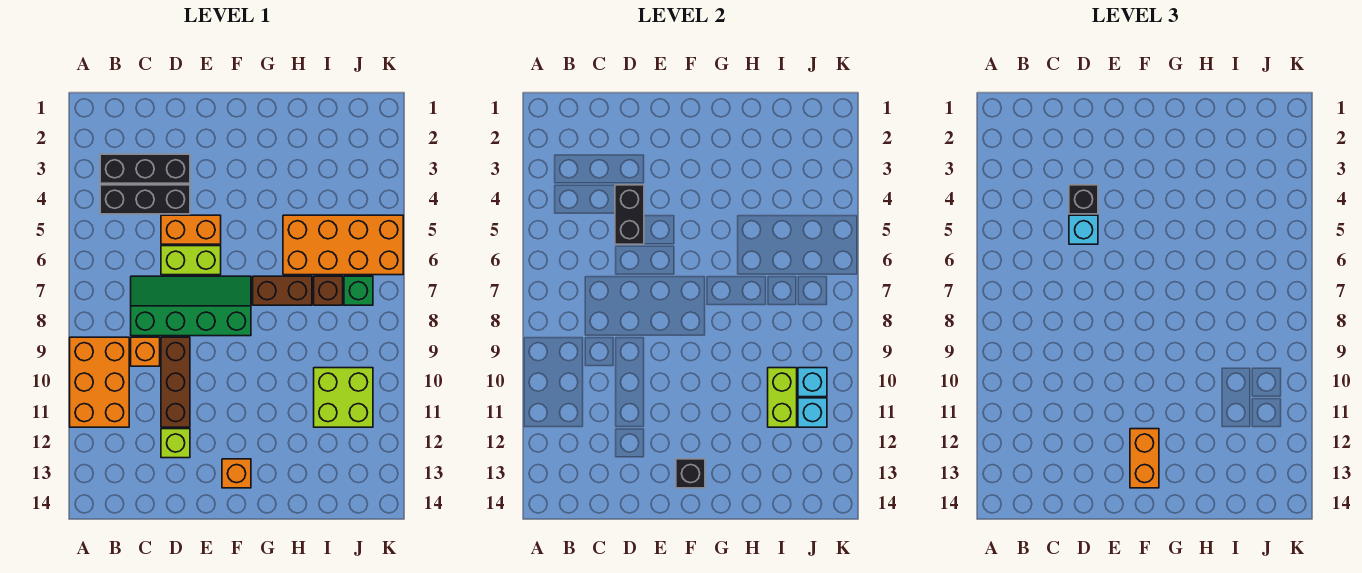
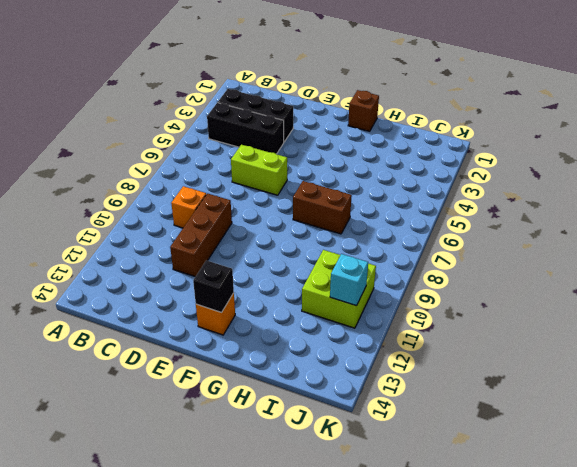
brown 1x1 brick [348,90,379,131] -> brown 1x1 brick moved to [314,276,343,305]
none -> orange 2x3 brick [70,337,129,427]
none -> green 2x4 slope [131,276,251,336]
none -> orange 1x2 brick [161,215,221,244]

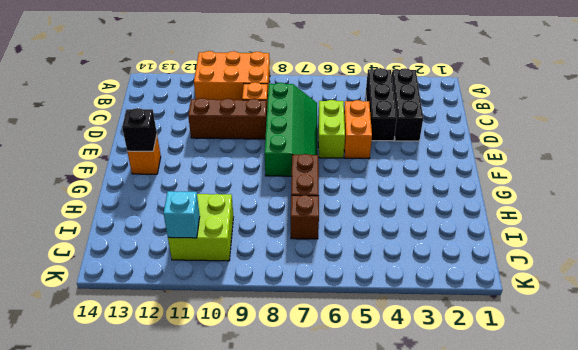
none -> lime 1x1 brick [161,429,190,458]
none -> orange 2x4 brick [283,215,403,275]
none -> green 1x1 brick [344,276,373,305]

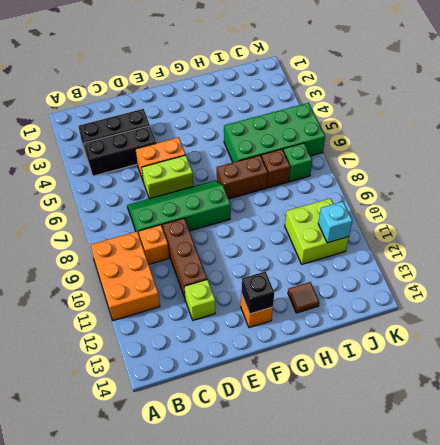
green 2x4 brick [224,103,325,162] -> orange 2x4 brick [283,215,403,275]
brown 1x1 tile [288,282,319,313] -> none
none -> black 1x2 brick [615,185,644,244]
none -> lime 1x2 brick [768,368,797,427]
none -> cyan 1x1 brick [798,368,827,397]

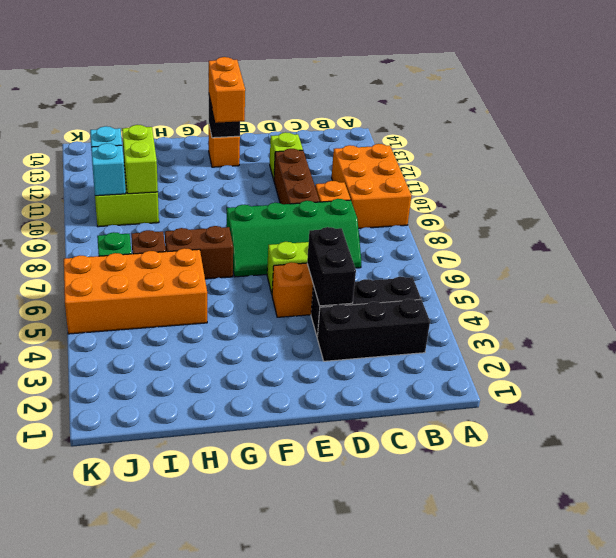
none -> black 1x1 brick [1069,185,1098,214]
none -> cyan 1x1 brick [1069,215,1098,244]

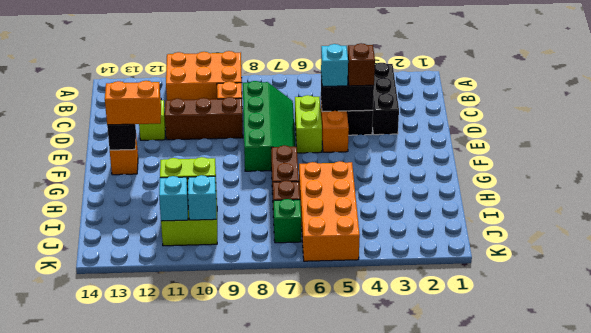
brown 1x1 brick [348,43,375,86] -> black 1x1 brick [1069,185,1098,214]

